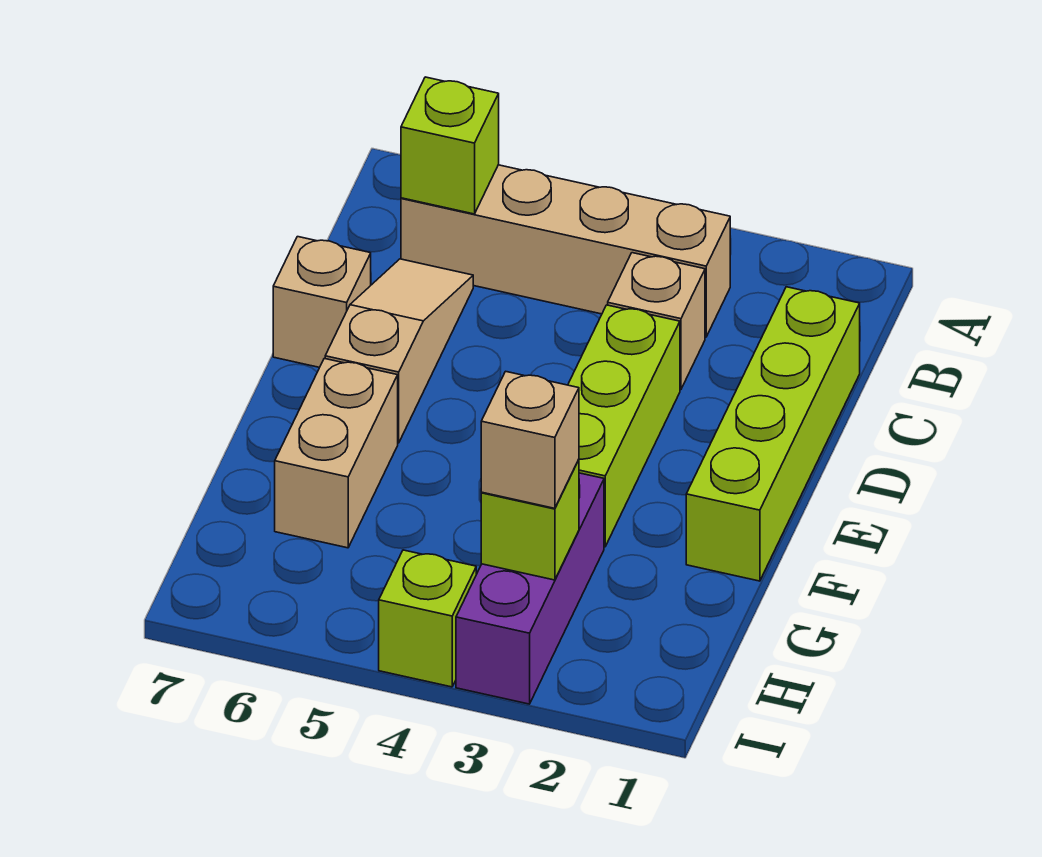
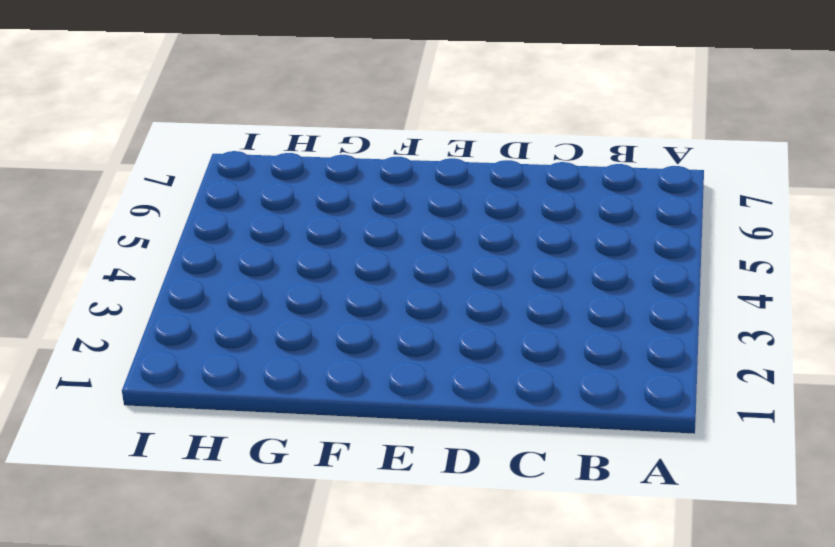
none -> tan 1x4 brick [401,165,730,337]
none -> lime 1x4 brick [686,287,860,581]
none -> tan 1x1 brick [608,253,705,390]

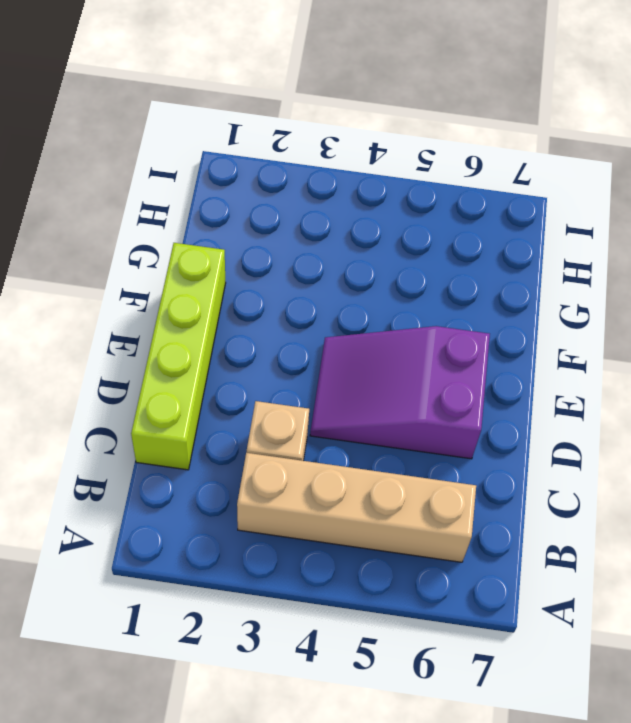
purple 2x3 slope [310,326,490,459] -> tan 1x3 slope [325,259,473,443]
none -> lime 1x3 brick [568,305,680,547]
none -> tan 1x1 brick [273,237,371,367]
none -> tan 1x2 brick [275,358,398,548]

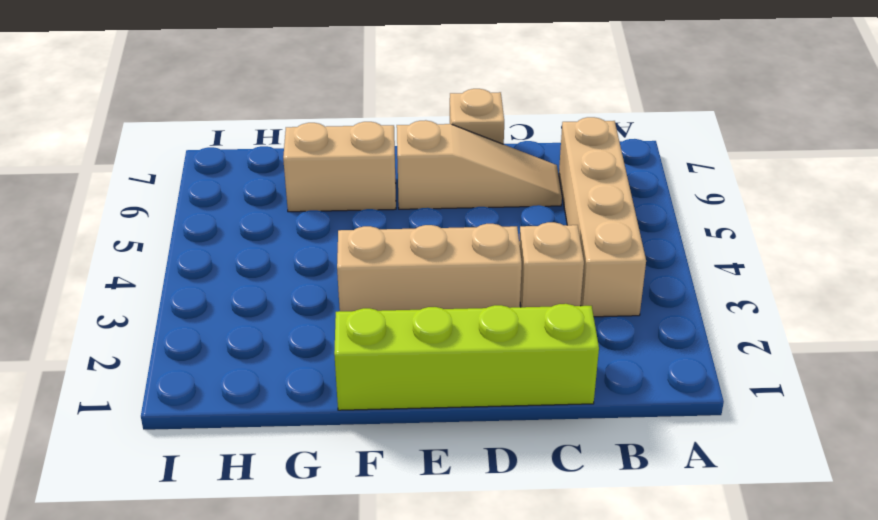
tan 1x3 brick [337,224,522,311] -> lime 1x3 brick [568,305,680,547]
none -> purple 1x3 brick [456,473,604,704]
none -> lime 1x1 brick [379,550,476,687]
none -> lime 1x1 brick [401,77,499,214]

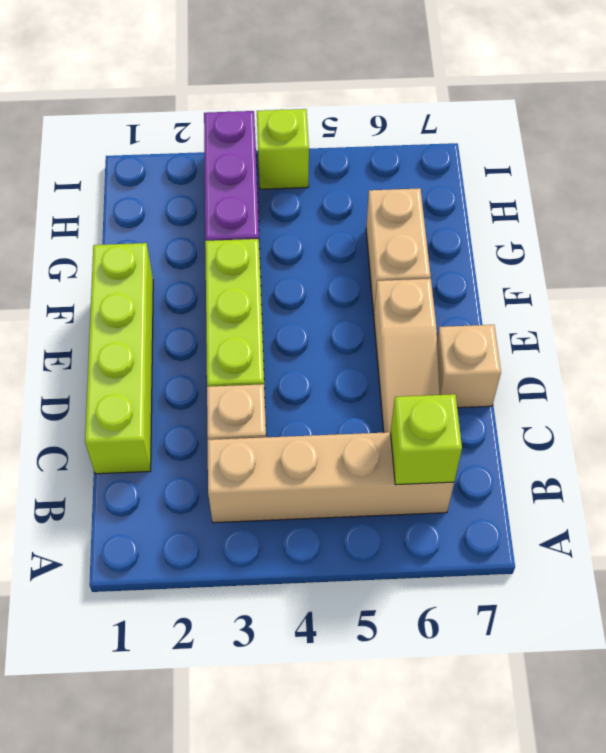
none -> lime 1x1 brick [481,460,579,580]
none -> tan 1x1 brick [481,371,579,508]

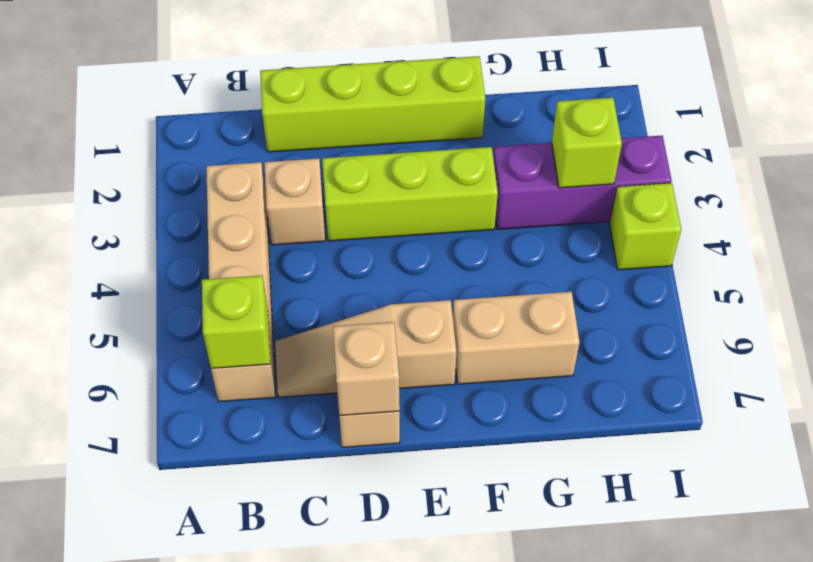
tan 1x1 brick [333,322,400,416] -> tan 1x1 brick moved to [481,371,579,508]

